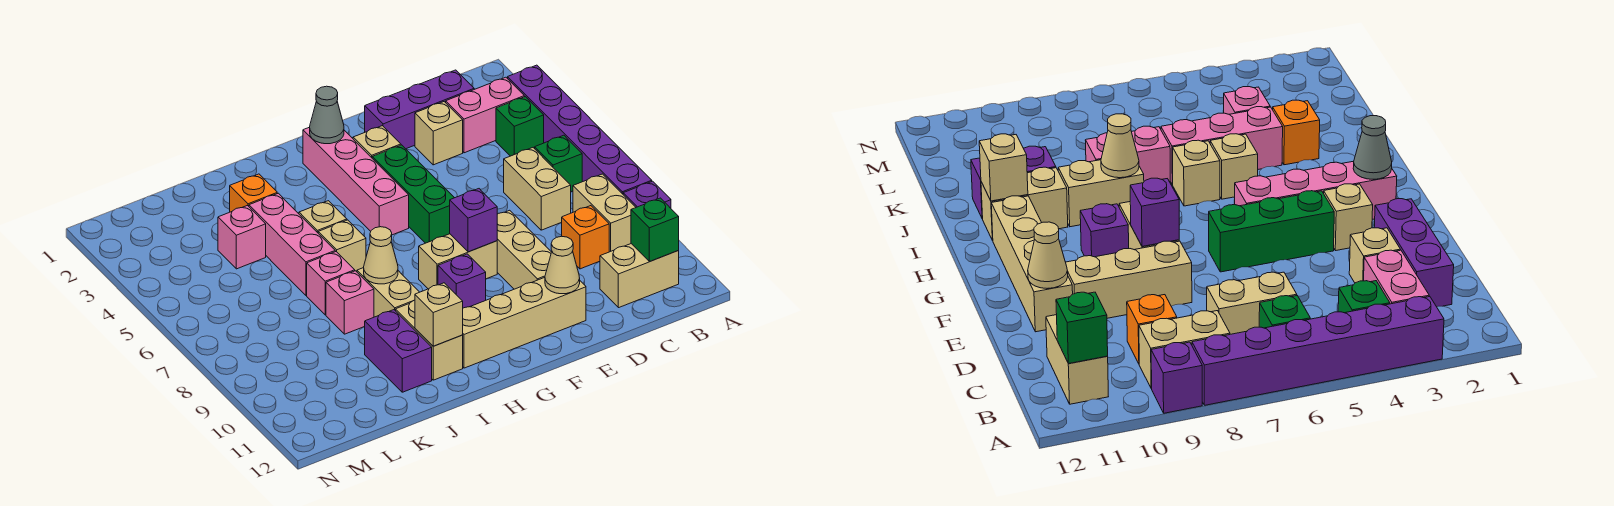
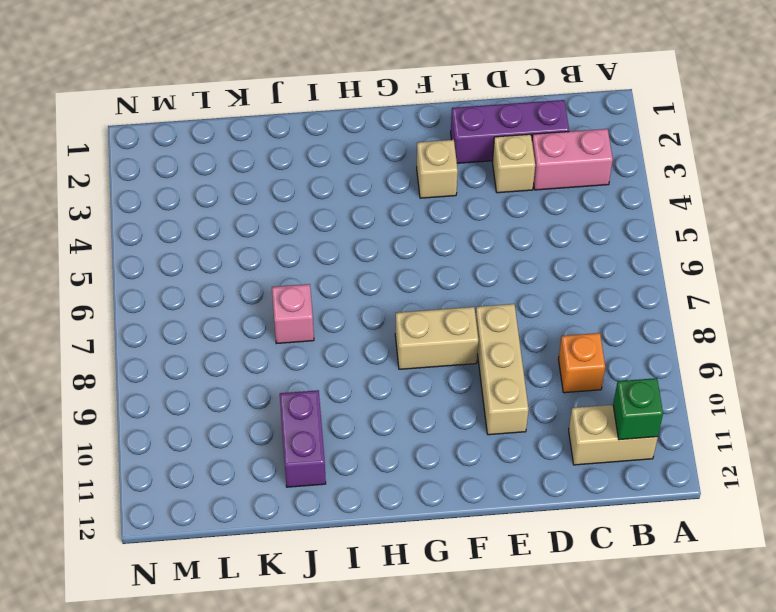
none -> purple 1x6 brick [508,65,652,194]
none -> purple 1x1 brick [623,181,671,208]
none -> green 1x1 brick [496,97,544,156]
none -> green 1x1 brick [535,135,582,192]

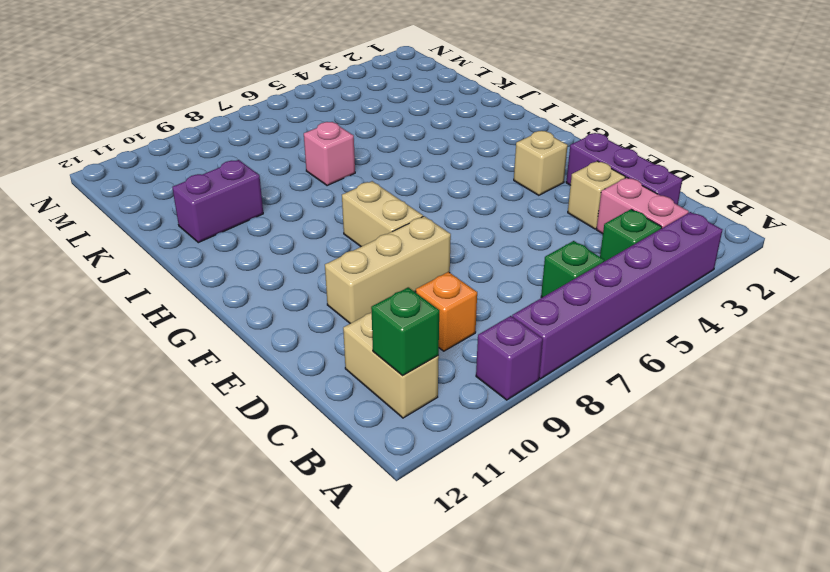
none -> tan 1x2 brick [573,174,636,252]
none -> tan 1x2 brick [504,148,571,230]
none -> tan 1x4 brick [463,277,586,368]
none -> green 1x3 brick [372,145,454,243]

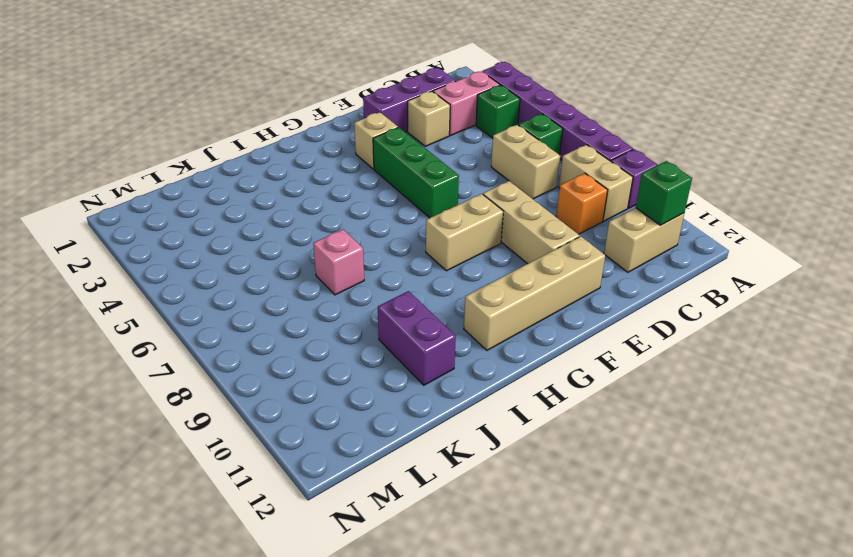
none -> pink 1x4 brick [303,127,409,235]
none -> purple 1x1 brick [438,254,486,308]
none -> tan 1x1 brick [299,201,347,233]
none -> tan 1x1 brick [318,220,366,272]

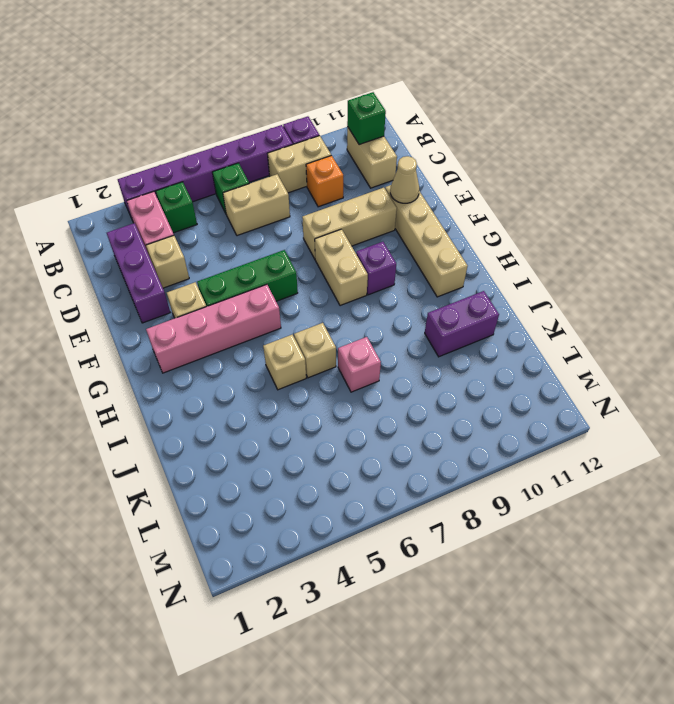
none -> tan 1x2 brick [357,268,419,317]
none -> tan 1x2 brick [396,300,463,380]
none -> orange 1x1 brick [230,174,277,212]
none -> pink 1x3 brick [249,193,335,295]

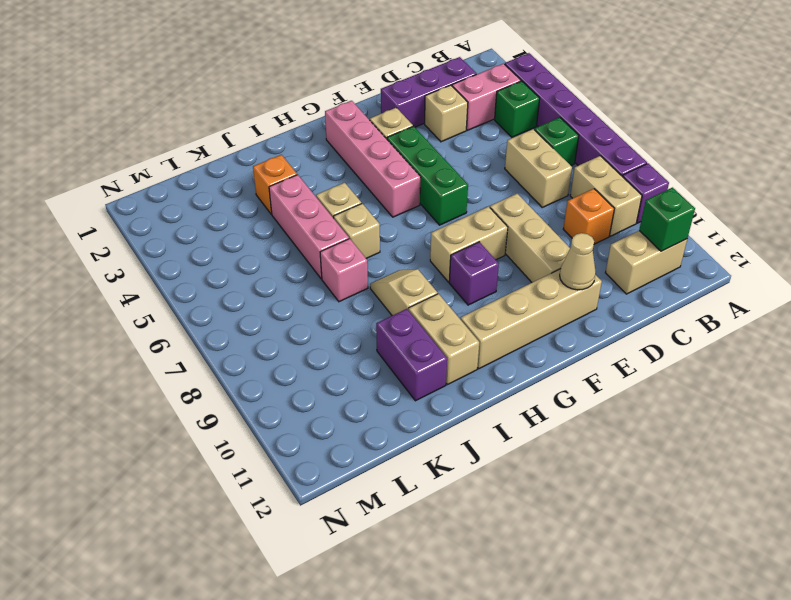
tan 1x2 slope [370,269,438,316] -> tan 1x2 brick [357,268,419,317]
none -> pink 1x1 brick [326,271,374,334]
none -> pink 1x1 brick [218,206,266,269]
none -> purple 1x1 brick [450,189,497,252]
none -> grey 1x1 cone [310,86,344,144]

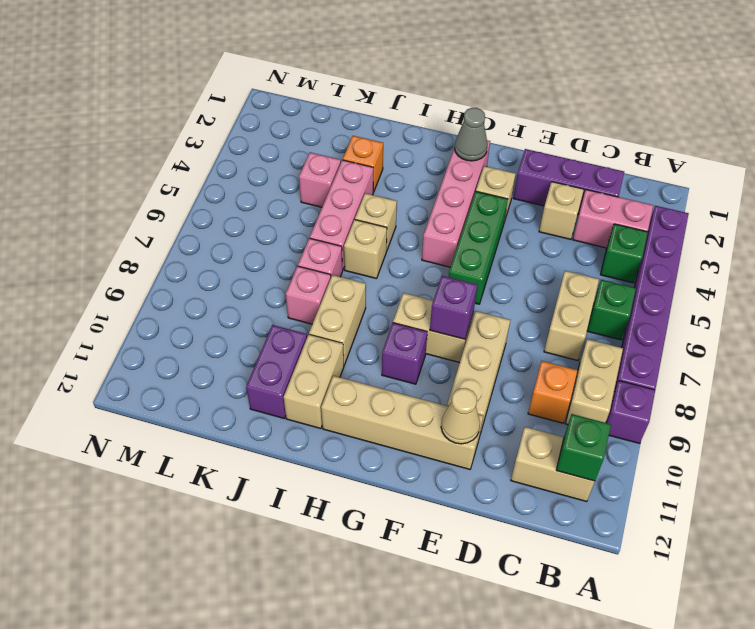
none -> tan 1x1 cone [364,227,398,284]
none -> tan 1x1 brick [415,283,463,346]

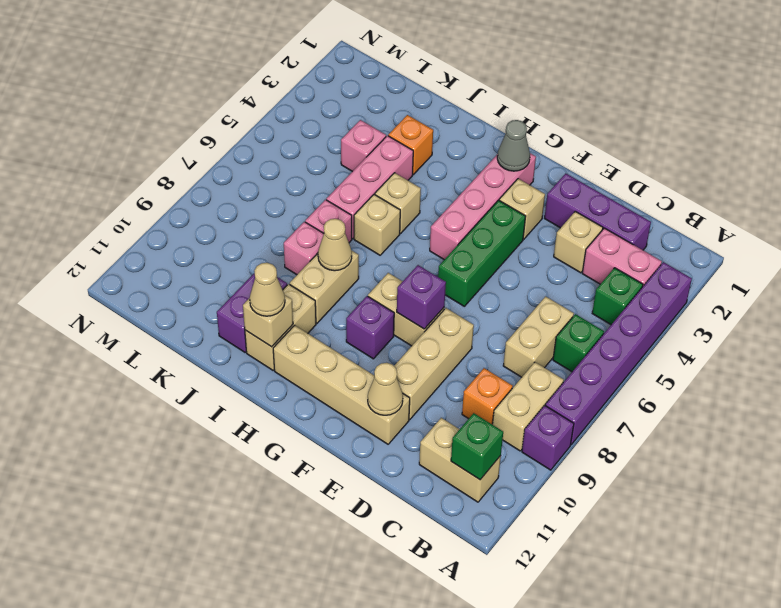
tan 1x1 cone [250,263,285,316] -> none

